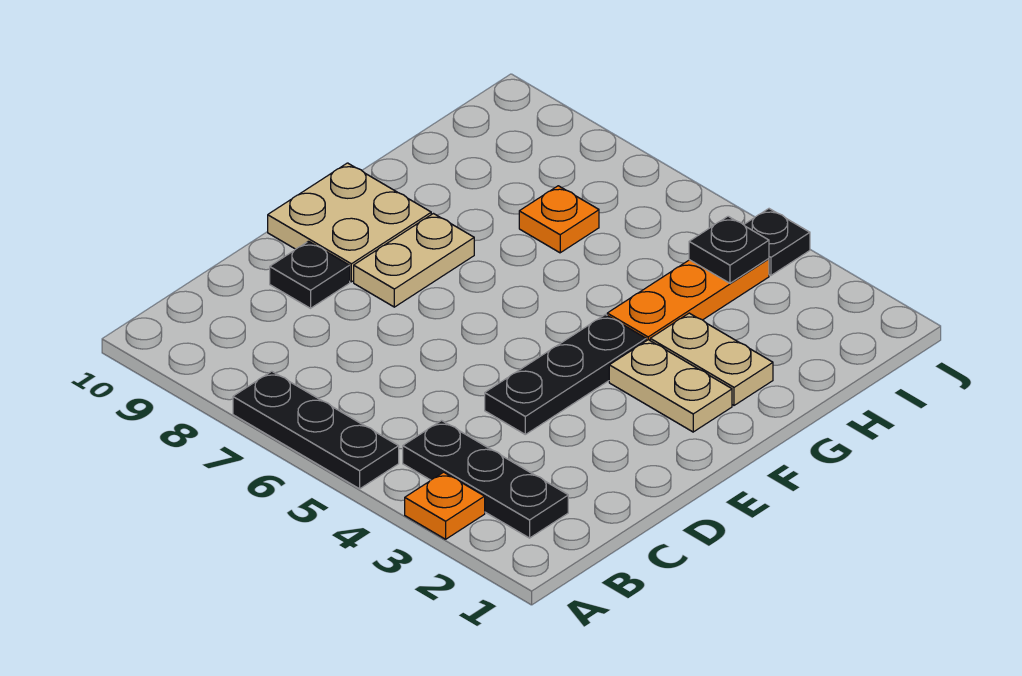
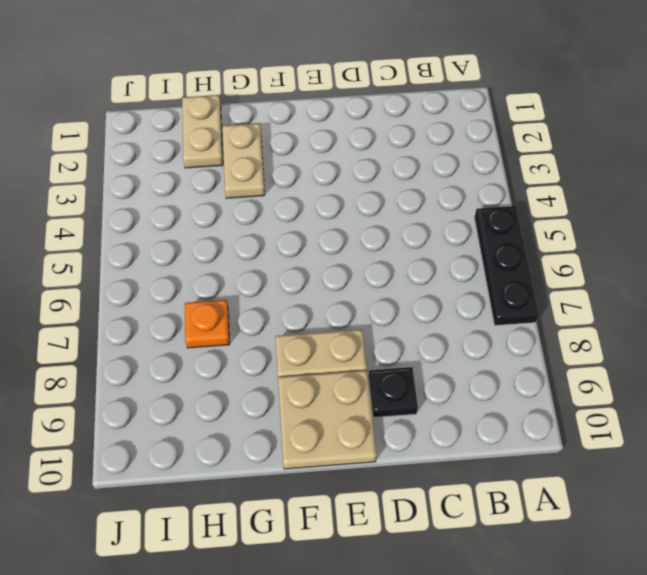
tan 1x2 plate [182,95,223,168] -> tan 1x2 plate moved to [609,340,732,432]
none -> orange 1x1 plate [405,472,485,539]
none -> black 1x3 plate [403,421,568,538]
none -> black 1x3 plate [485,314,646,434]

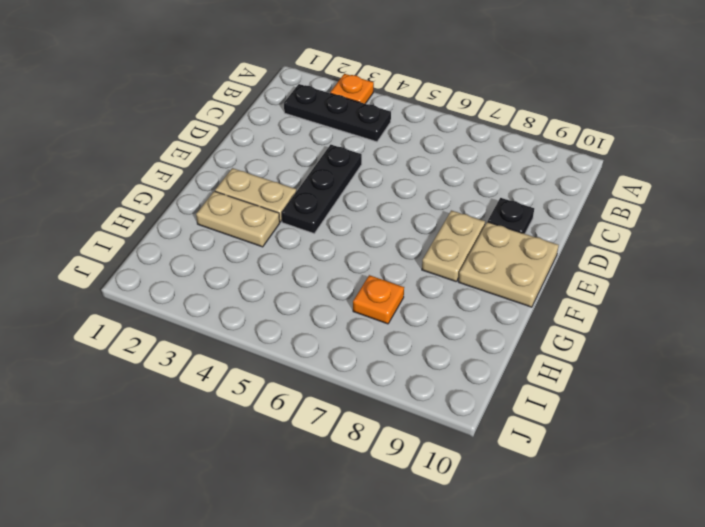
none -> black 1x3 plate [233,371,399,489]
none -> orange 1x3 plate [607,259,769,341]
none -> black 1x1 plate [744,209,810,275]

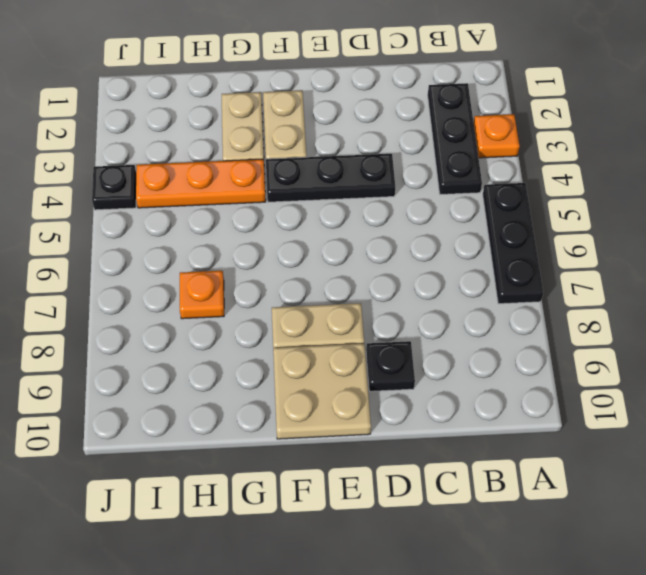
none -> black 1x1 plate [689,216,769,283]

